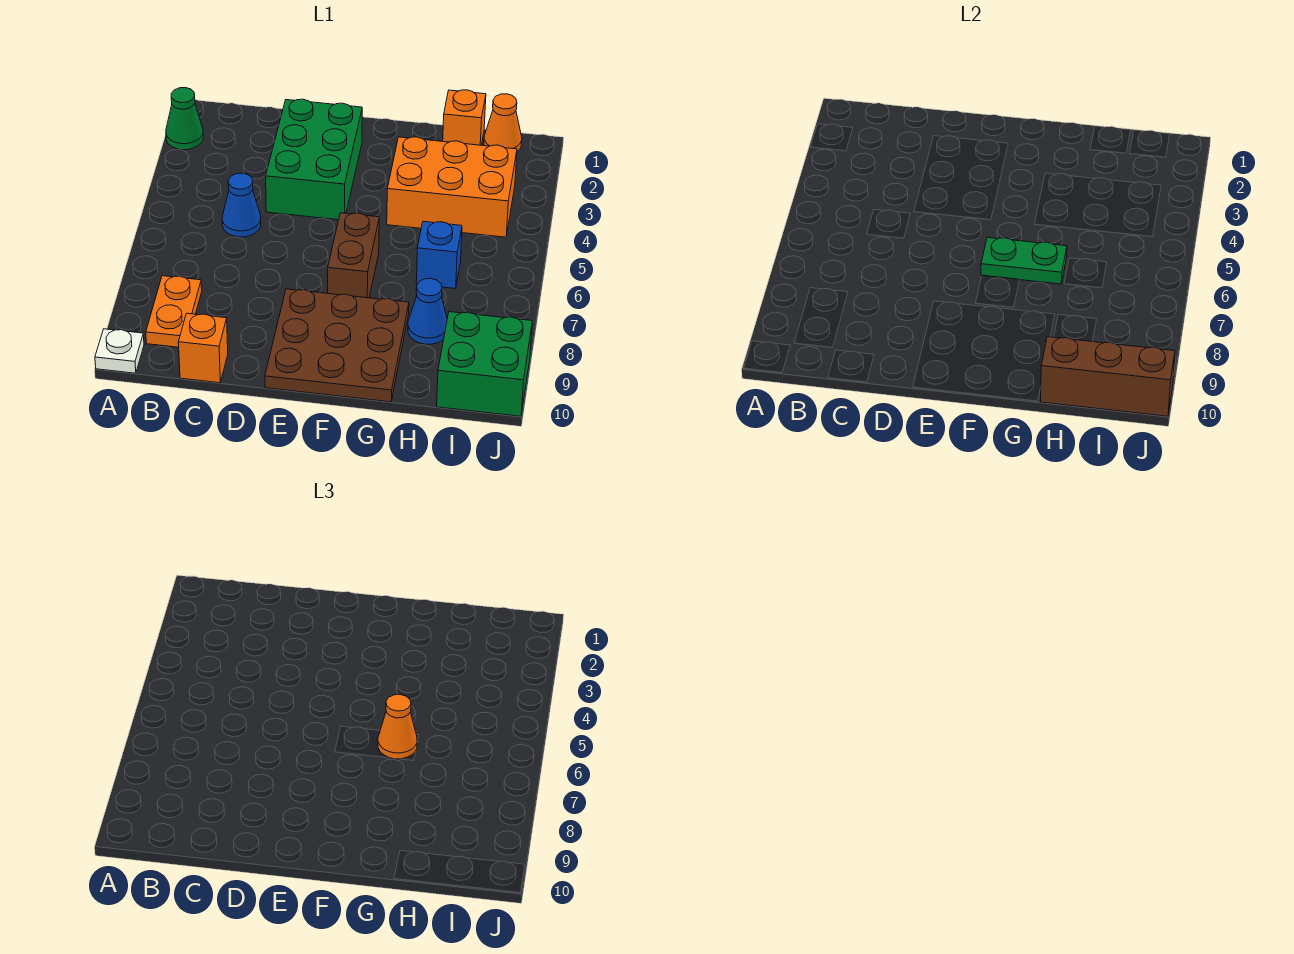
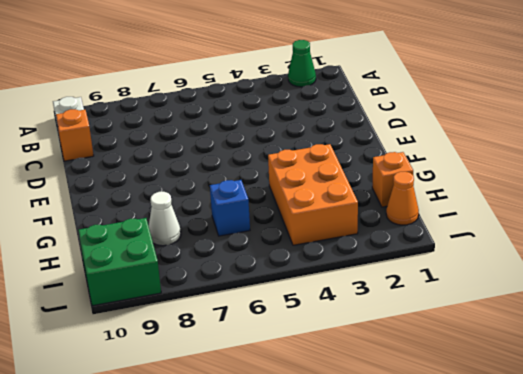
white 1x1 cone [149,192,181,246] -> blue 1x1 cone [408,279,447,344]
none -> orange 1x2 plate [146,276,202,347]
none -> blue 1x1 cone [222,173,261,237]
none -> green 2x3 brick [266,99,362,220]

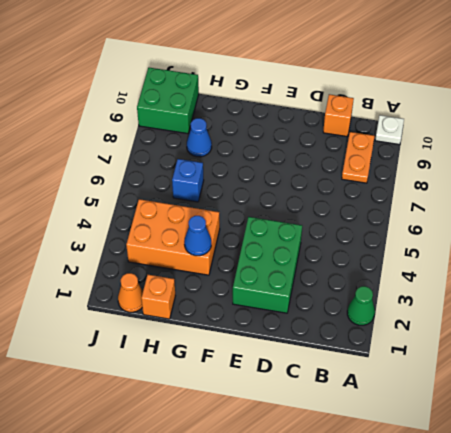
blue 1x1 cone [184,216,211,256] -> blue 1x1 cone moved to [222,173,261,237]
none -> brown 3x3 plate [265,289,409,402]
none -> brown 1x2 brick [328,213,379,298]
none -> green 1x2 plate [981,237,1067,284]

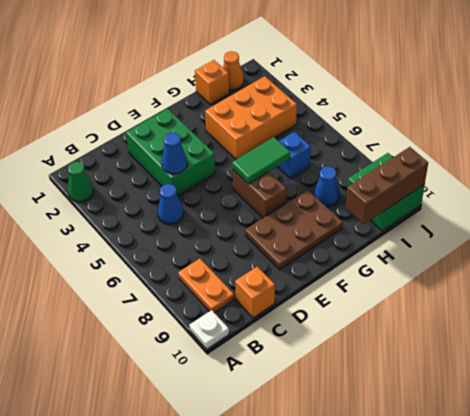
blue 1x1 cone [161,133,187,174] -> none
brown 2x3 plate [245,190,343,270] -> brown 3x3 plate [265,289,409,402]
green 1x2 tile [232,137,290,184] -> green 1x2 plate [981,237,1067,284]
none -> orange 1x1 cone [378,694,417,759]

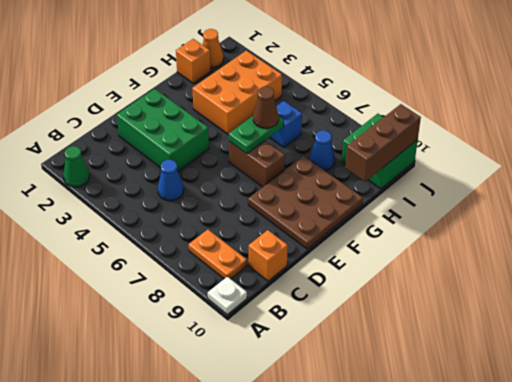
brown 1x1 cone [253,87,279,128] -> orange 1x1 cone [378,694,417,759]

